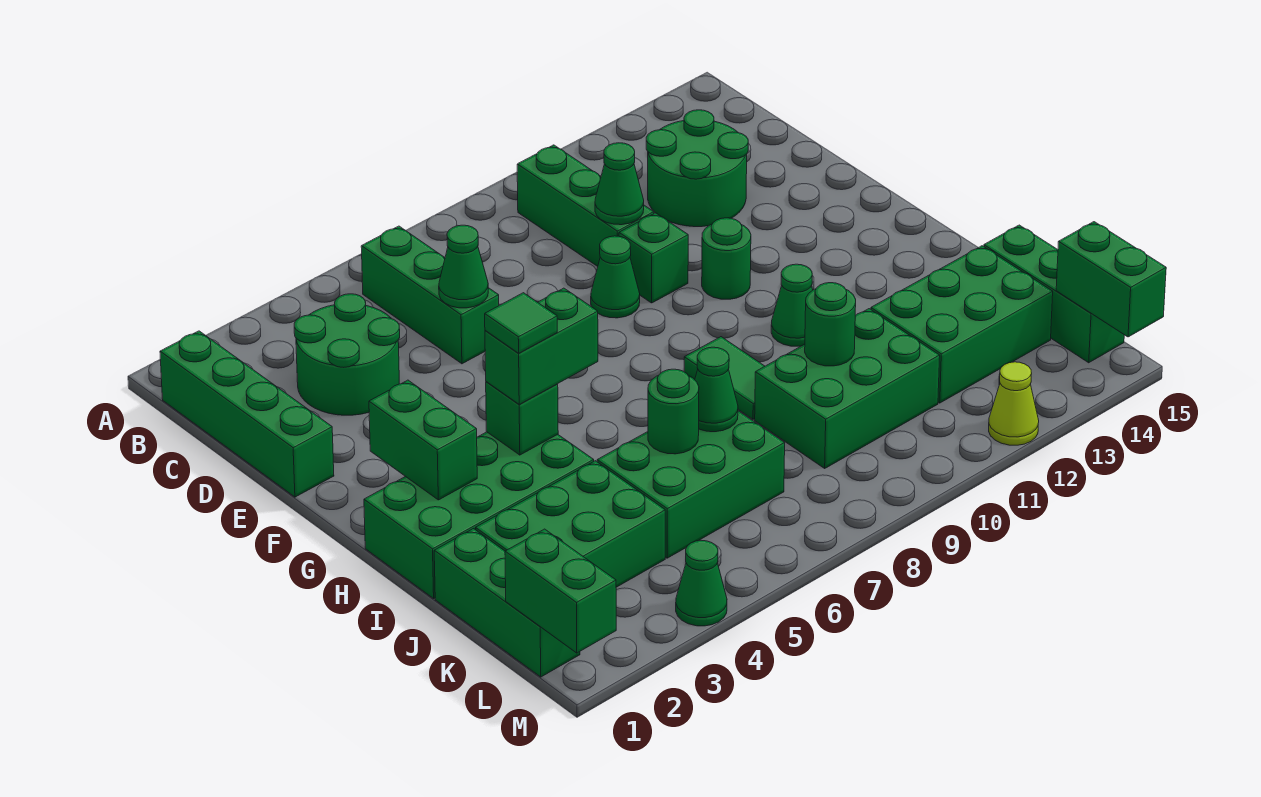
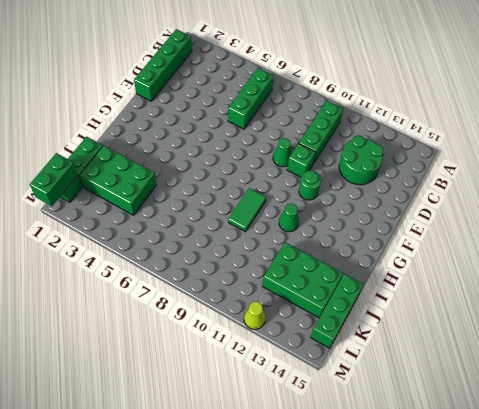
none -> green 2x2 round brick [294,294,400,415]
none -> green 2x4 brick [364,432,594,598]
none -> green 2x3 brick [597,411,785,558]
none -> green 2x3 brick [755,309,940,468]

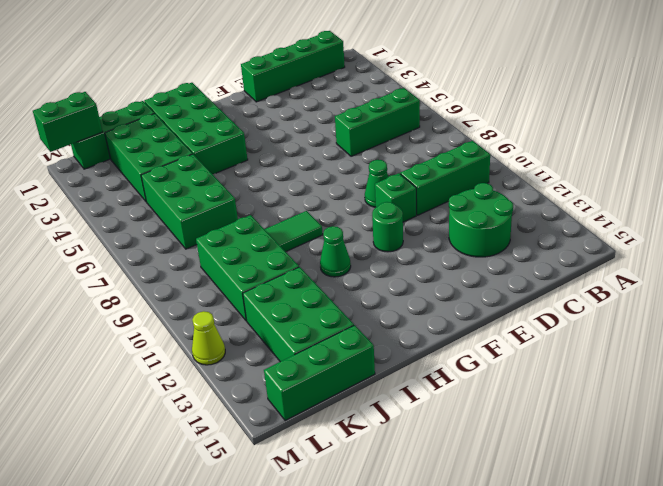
none -> green 2x2 round brick [294,294,400,415]
none -> green 1x1 cone [676,540,727,626]
none -> green 1x1 cone [439,225,488,308]
none -> green 1x1 cone [595,143,644,225]

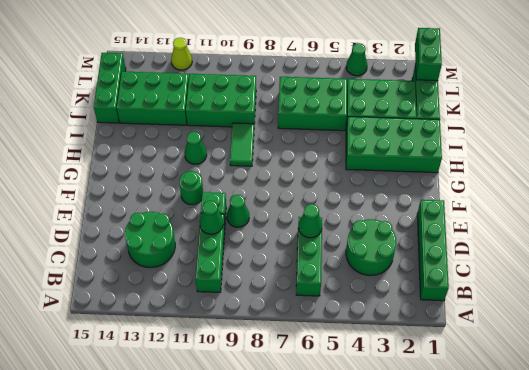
none -> green 1x2 brick [369,380,477,500]
none -> green 1x1 brick [486,382,558,455]
none -> green 1x1 round brick [648,369,699,454]
none -> green 1x1 cone [695,347,738,432]

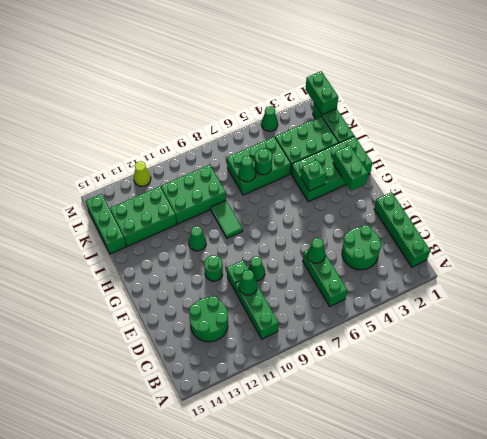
none -> green 1x1 round brick [805,283,856,366]
none -> green 1x2 brick [1056,222,1166,337]
none -> green 1x2 brick [485,288,598,404]
none -> green 1x1 tile [485,293,557,353]

